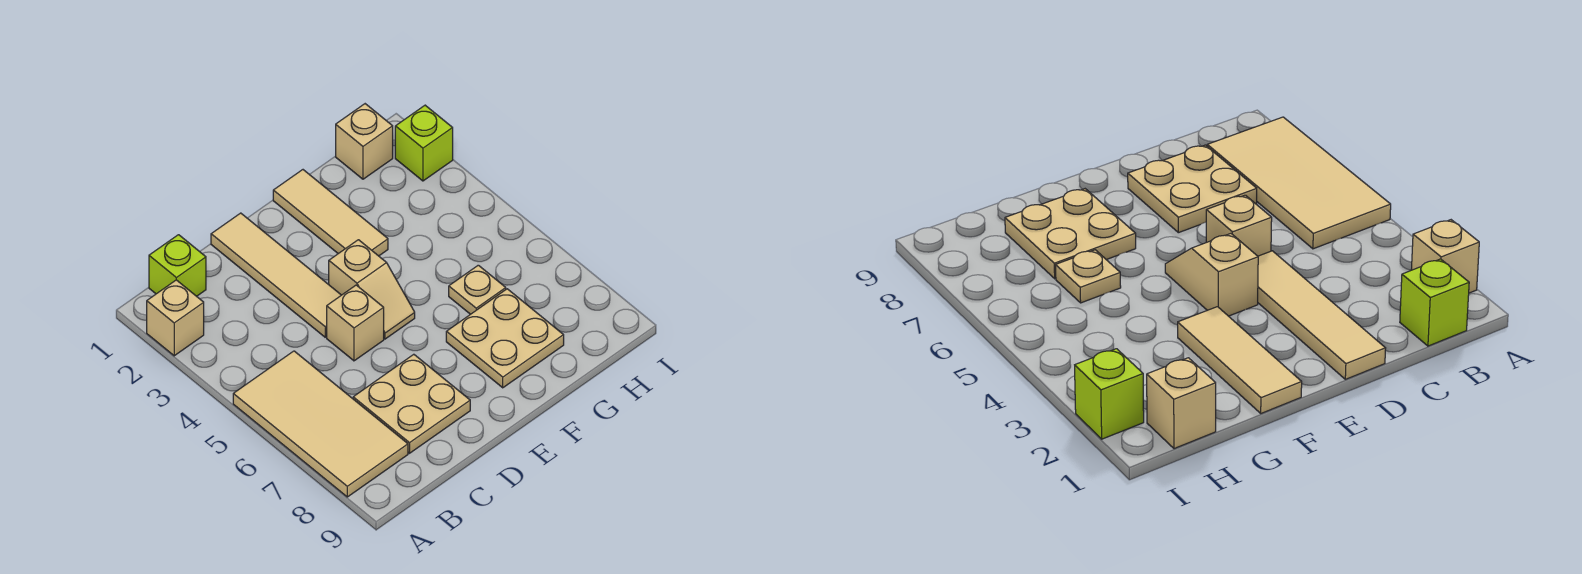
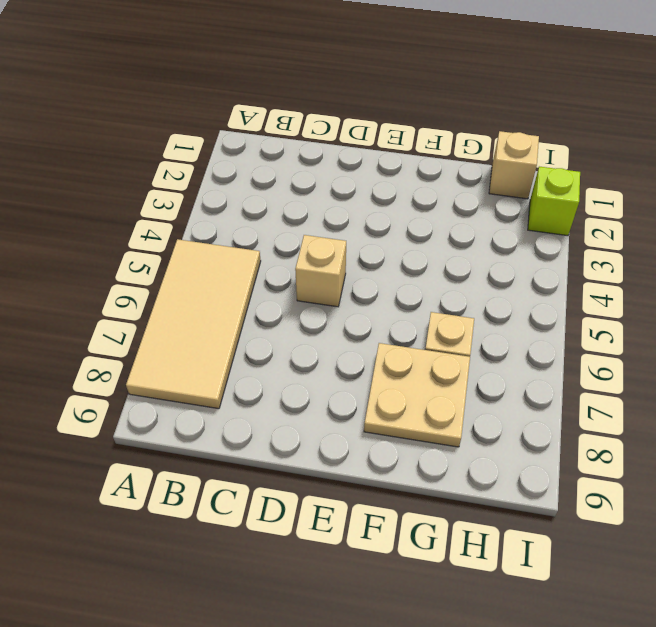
none -> tan 1x1 brick [147,280,204,356]
none -> lime 1x1 brick [149,235,206,296]
none -> tan 2x2 plate [353,354,470,453]

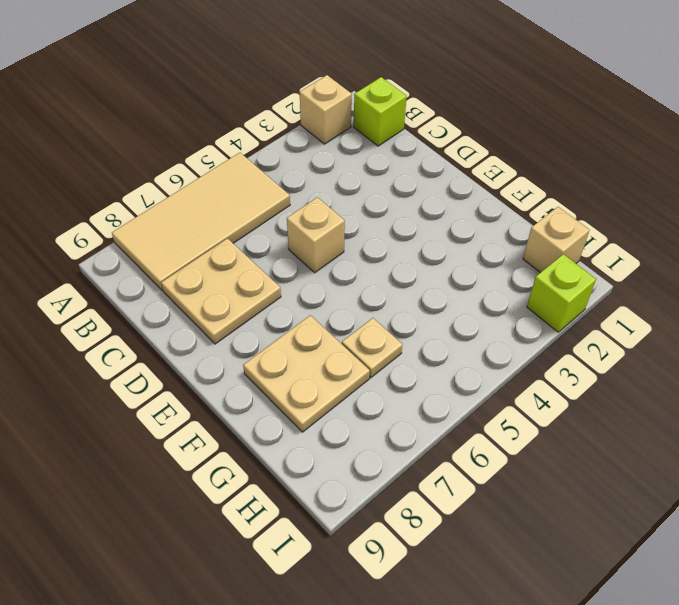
none -> tan 1x4 tile [211,213,341,337]
none -> tan 1x2 slope [329,240,415,339]
none -> tan 1x3 tile [273,170,388,256]

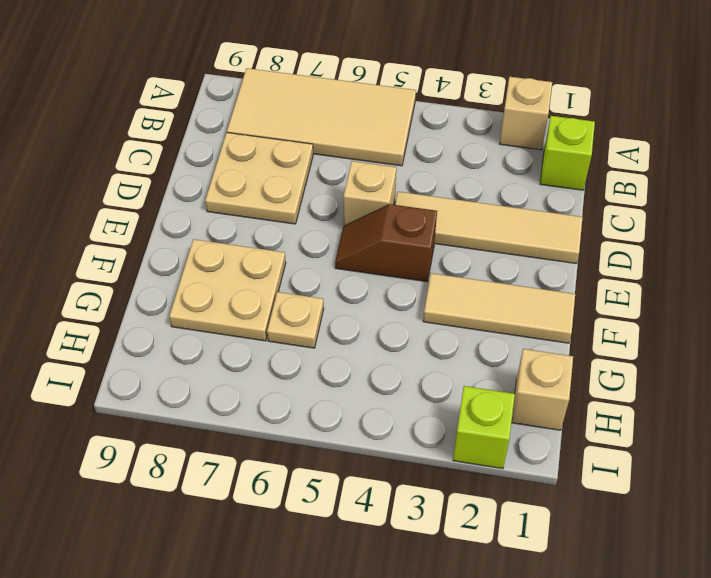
brown 1x2 slope [335,204,437,282] -> tan 1x2 slope [329,240,415,339]

